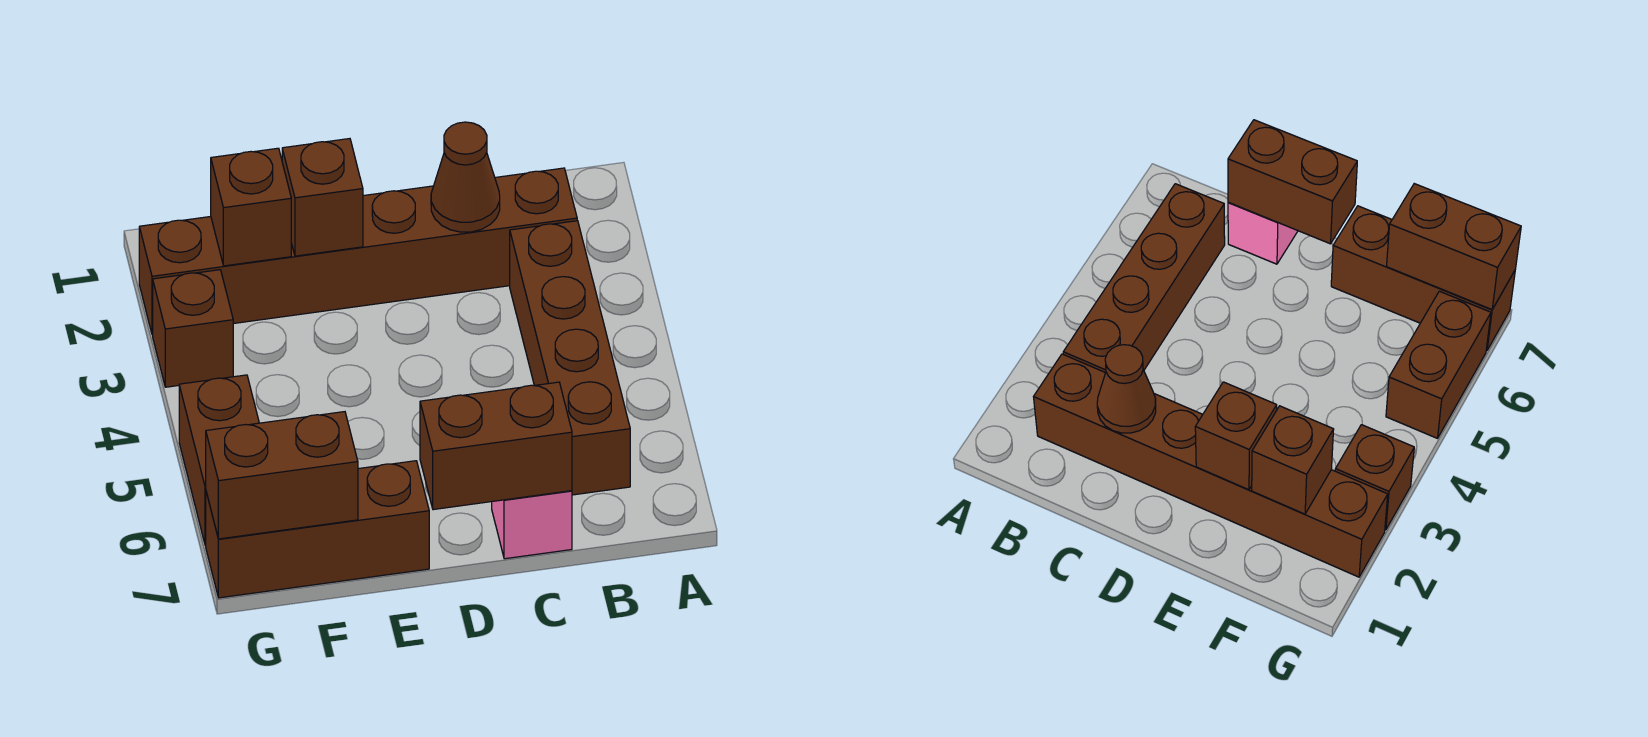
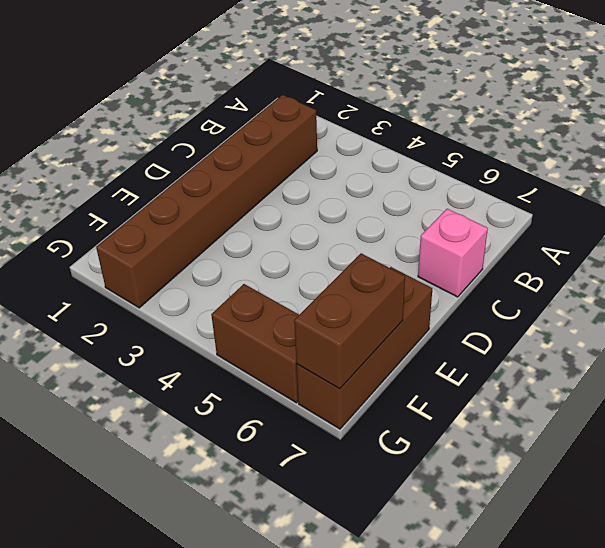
none -> brown 1x4 brick [510,221,630,495]
none -> brown 1x1 brick [153,270,233,387]

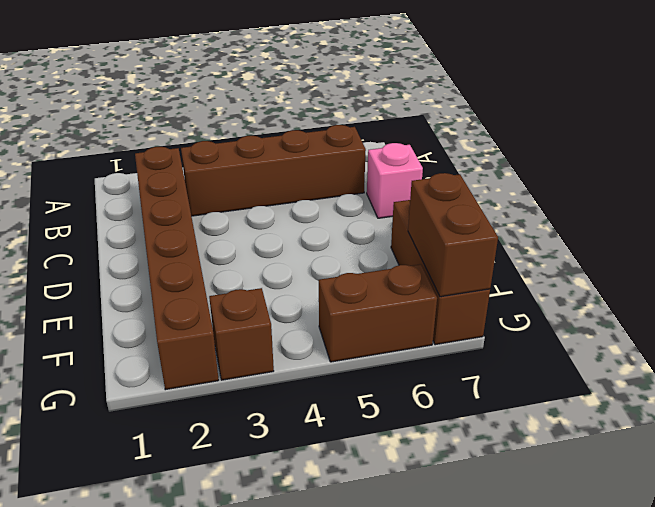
none -> brown 1x1 cone [431,122,500,232]
none -> brown 1x2 brick [420,382,572,510]

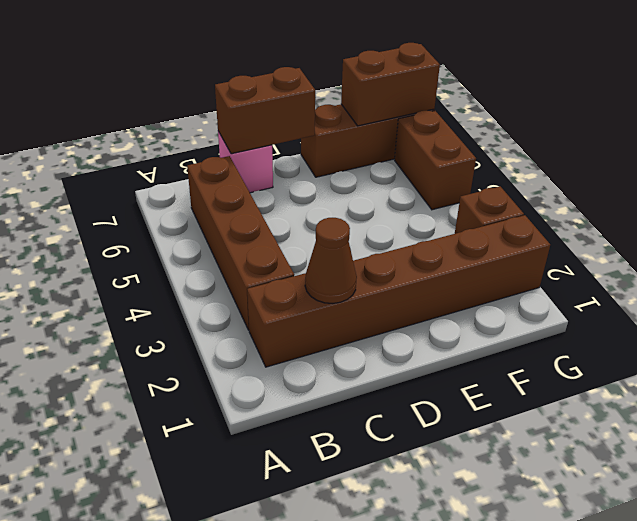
none -> brown 1x1 brick [282,139,363,256]
none -> brown 1x1 brick [211,148,291,266]

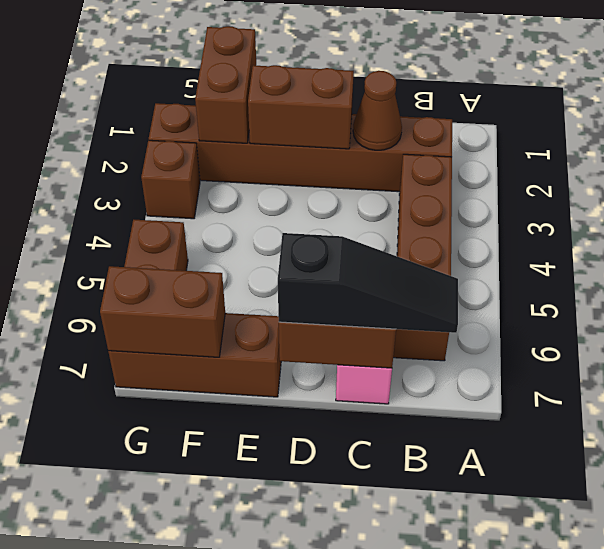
black 1x3 slope [278,233,458,333] -> none
brown 1x2 brick [248,65,354,149] -> brown 1x1 brick [282,139,363,256]
brown 1x2 brick [195,26,256,143] -> brown 1x1 brick [211,148,291,266]

